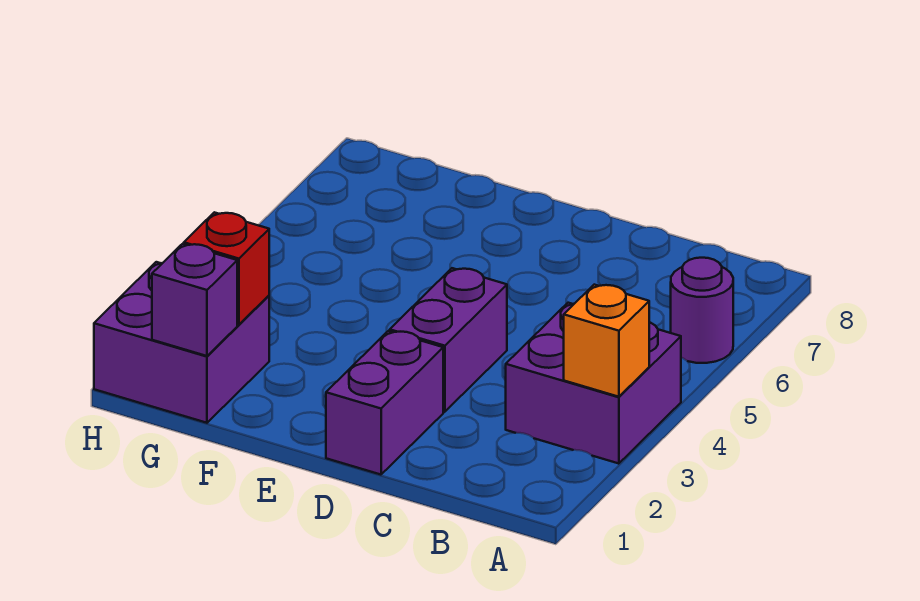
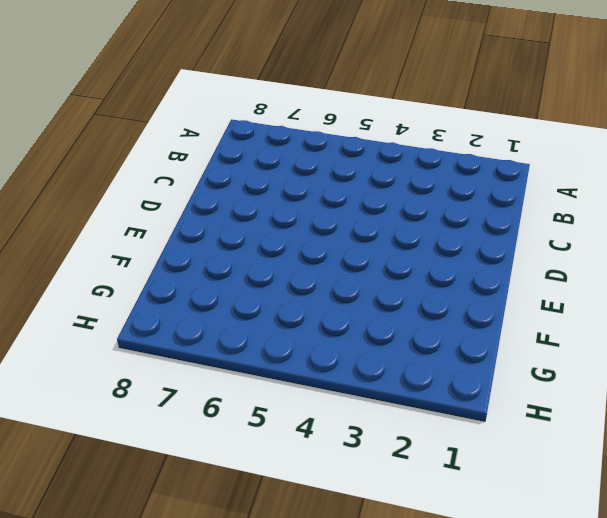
none -> purple 2x2 brick [506,303,681,464]
none -> purple 1x1 round brick [671,258,733,363]

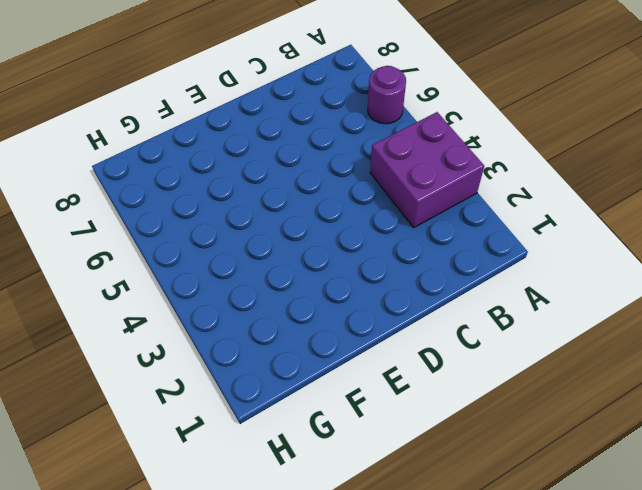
none -> purple 1x2 brick [326,331,443,475]
none -> purple 1x2 brick [390,268,507,412]

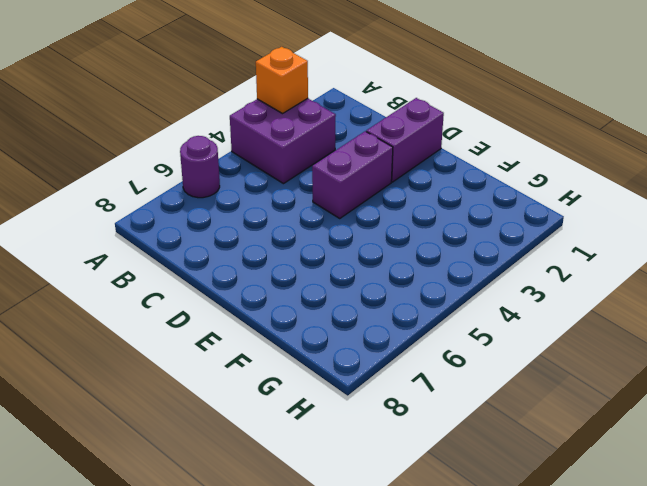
none -> purple 2x2 brick [94,262,269,423]
none -> purple 1x1 brick [152,244,237,356]

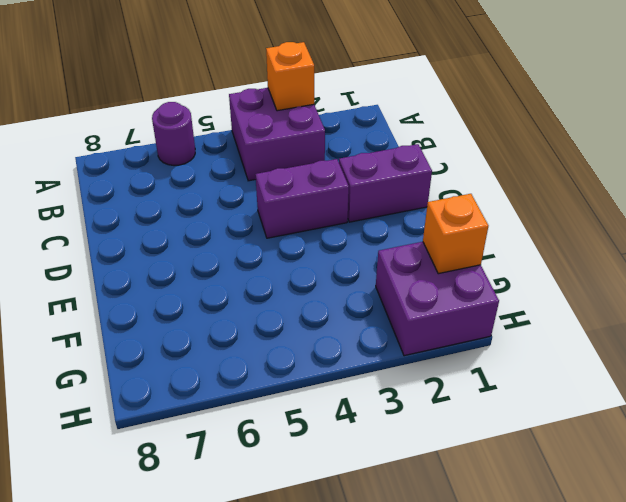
orange 1x1 brick [423,194,488,274] -> purple 1x1 brick [152,244,237,356]
none -> red 1x1 brick [184,212,269,325]

